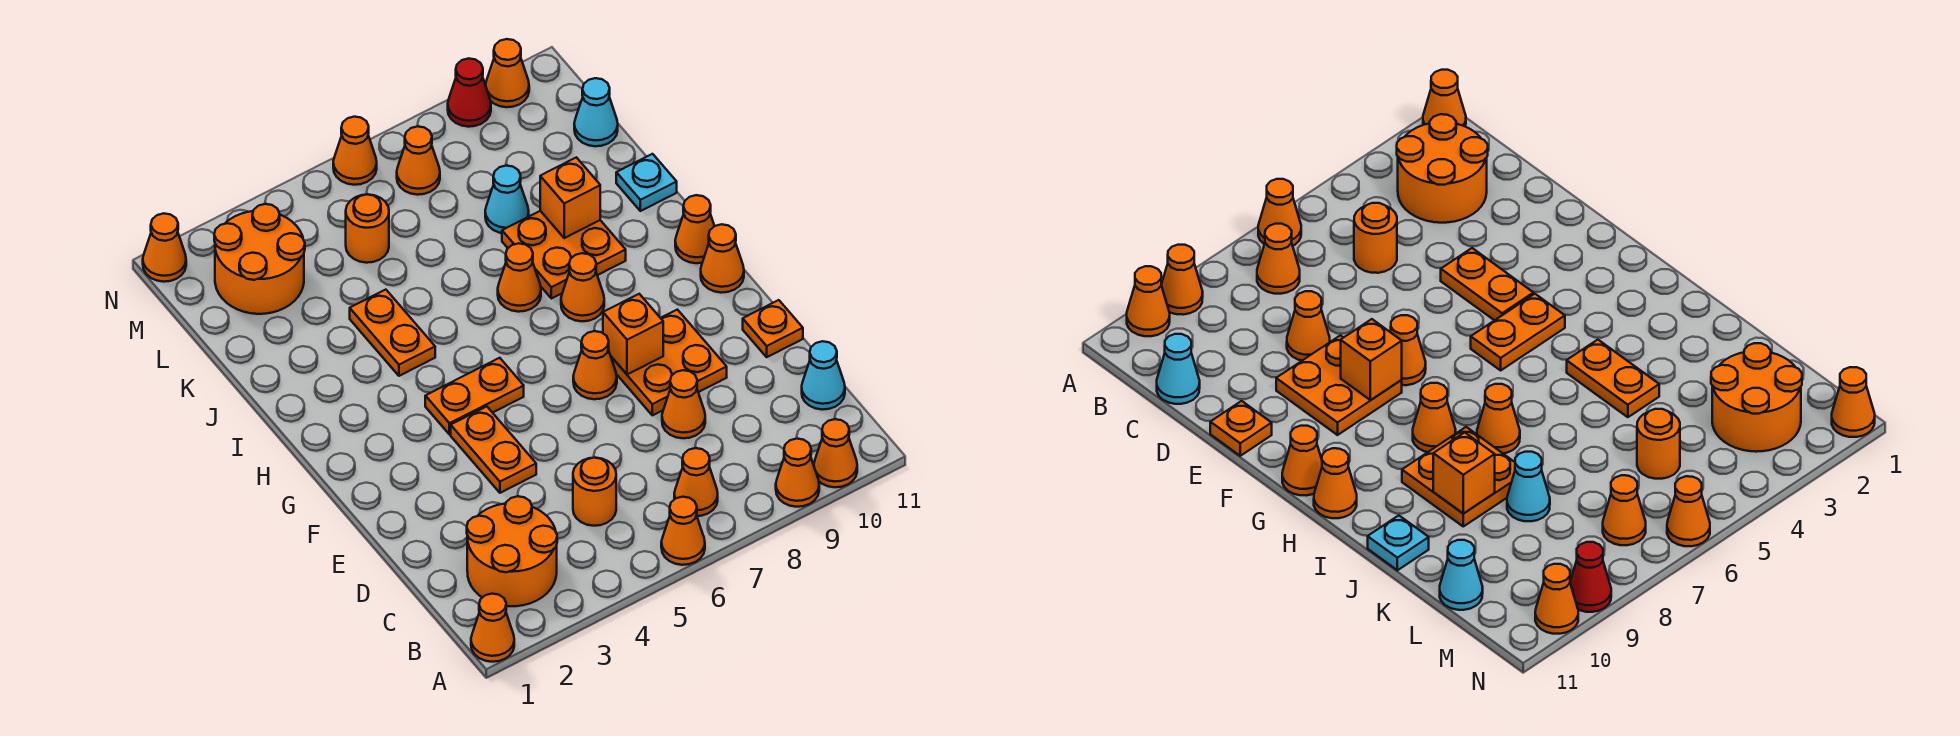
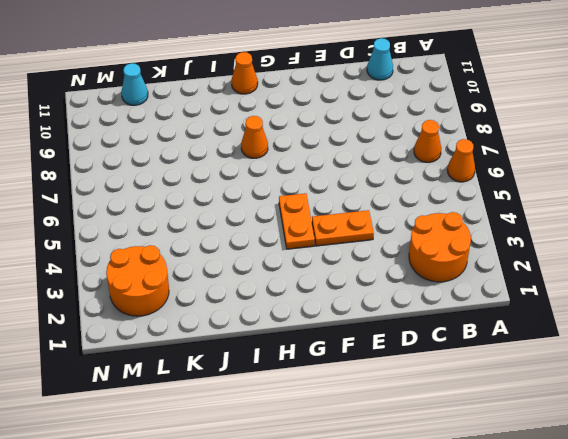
none -> orange 1x1 cone [471,594,514,662]
none -> orange 1x1 cone [776,439,819,507]
none -> orange 1x1 cone [814,419,857,487]
none -> orange 1x1 round brick [573,458,616,526]

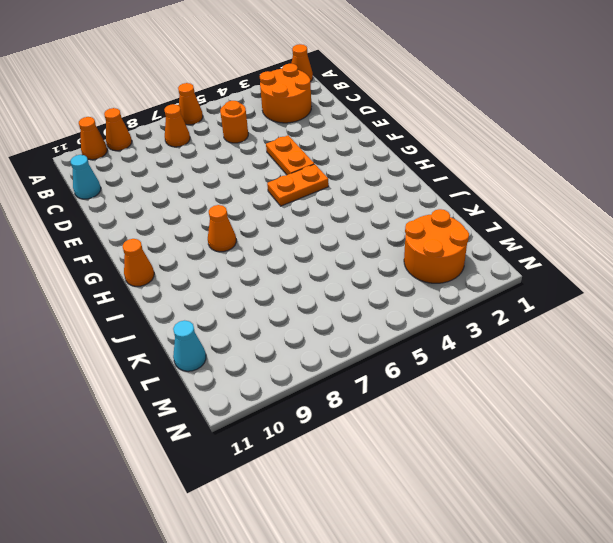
none -> orange 1x1 cone [662,370,705,438]
none -> orange 2x2 plate [611,310,727,415]
none -> orange 1x1 plate [743,300,803,357]
none -> orange 1x1 cone [573,331,617,399]

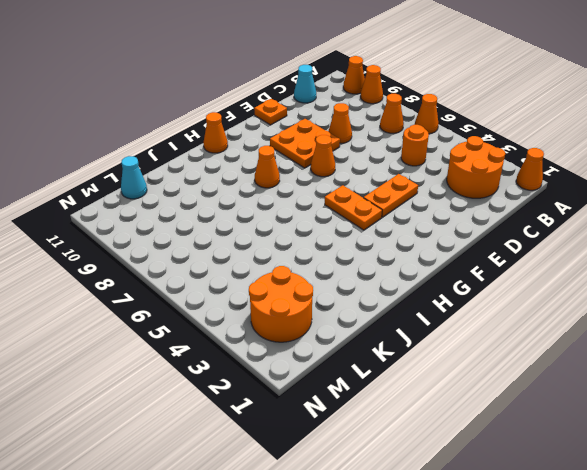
none -> orange 1x1 cone [701,224,744,293]
none -> orange 1x2 plate [350,290,435,376]
none -> orange 1x1 cone [498,243,541,312]
none -> orange 2x2 plate [502,211,626,298]

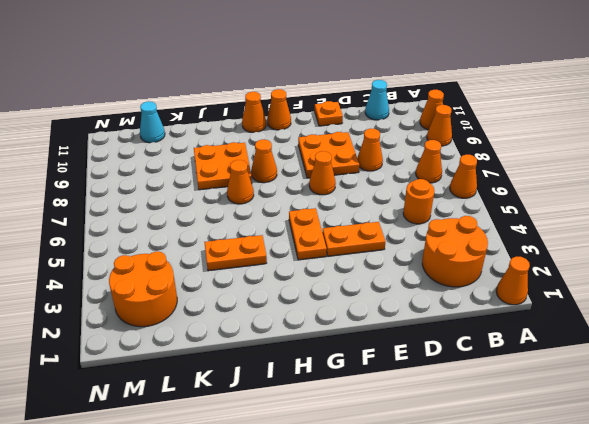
none -> cyan 1x1 plate [616,154,677,211]
none -> cyan 1x1 cone [485,166,529,233]
none -> orange 1x1 round brick [346,194,389,263]
none -> orange 1x1 cone [397,126,440,195]

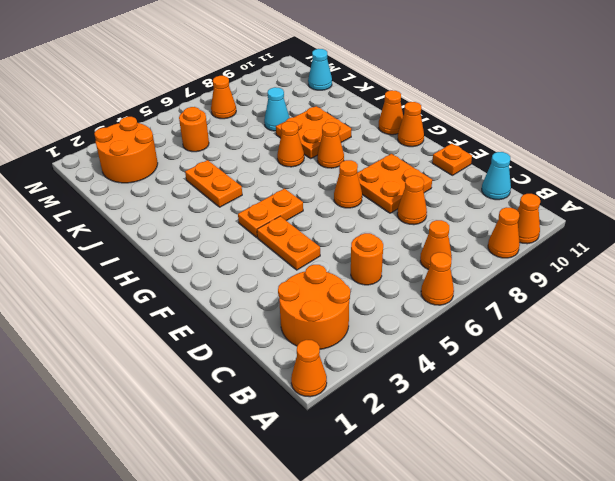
none -> cyan 1x1 plate [616,154,677,211]
none -> orange 1x1 cone [143,213,186,282]
none -> orange 1x1 cone [333,117,377,185]
none -> red 1x1 cone [448,58,491,127]

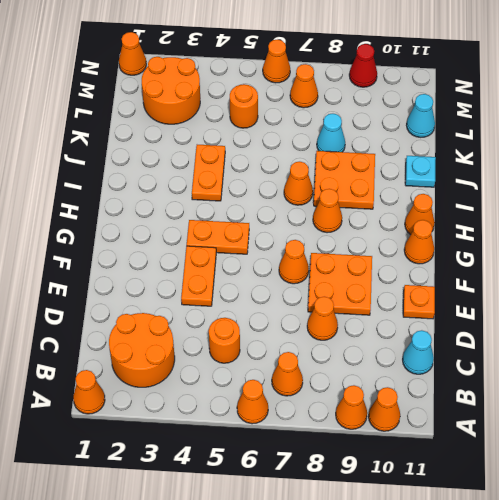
none -> orange 1x1 cone [486,39,529,107]
none -> orange 1x1 brick [603,294,663,374]
none -> orange 1x1 brick [540,157,600,238]

